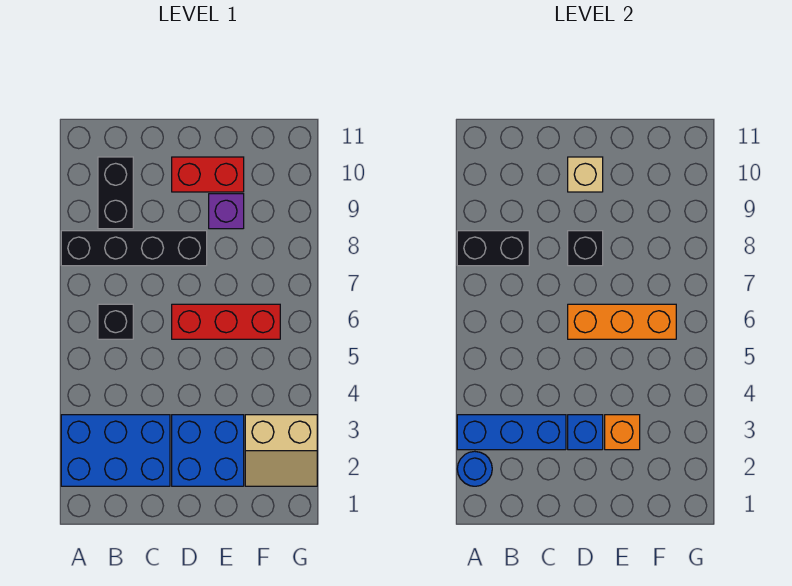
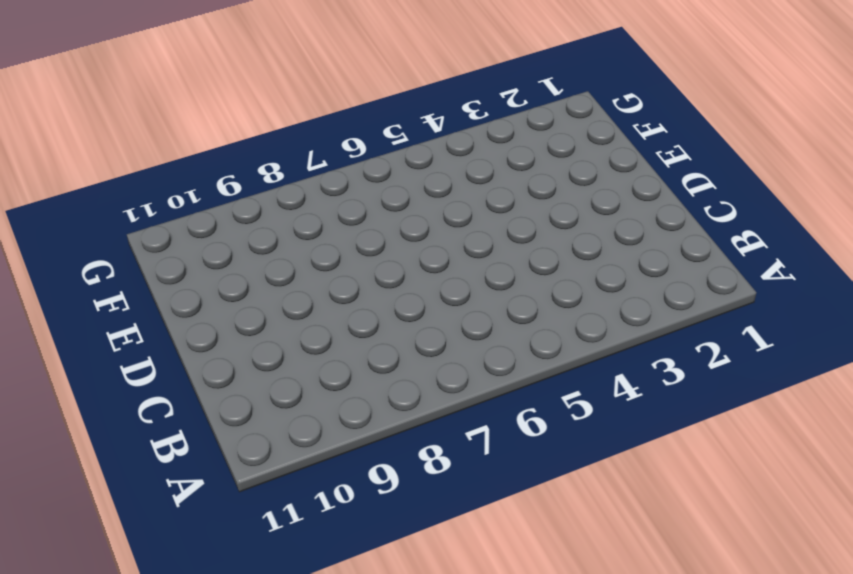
none -> blue 2x3 brick [61,415,170,486]
none -> black 1x4 brick [61,231,207,266]
none -> black 1x1 brick [98,304,133,339]

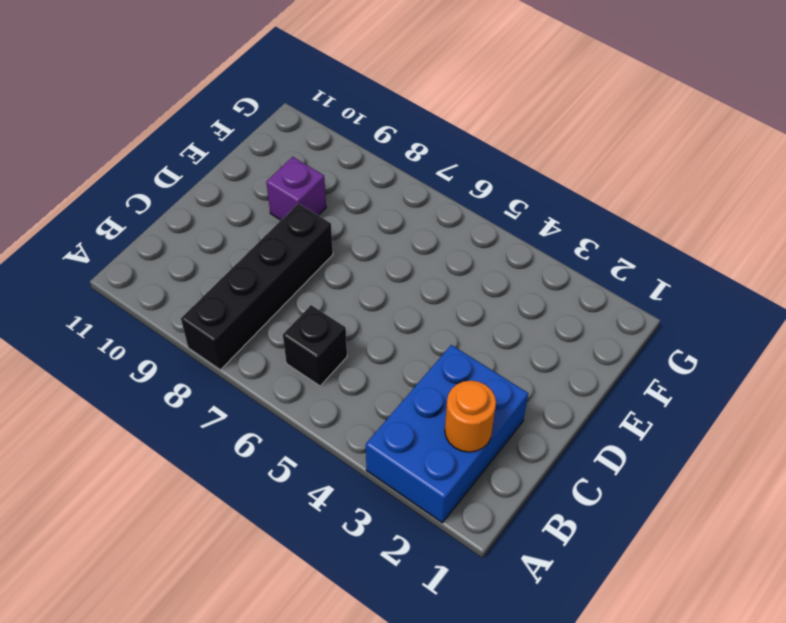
orange 1x1 round brick [445,381,496,452] -> none
none -> black 1x2 brick [98,157,133,229]
none -> blue 2x2 brick [172,415,244,486]
none -> red 1x3 brick [172,304,280,339]

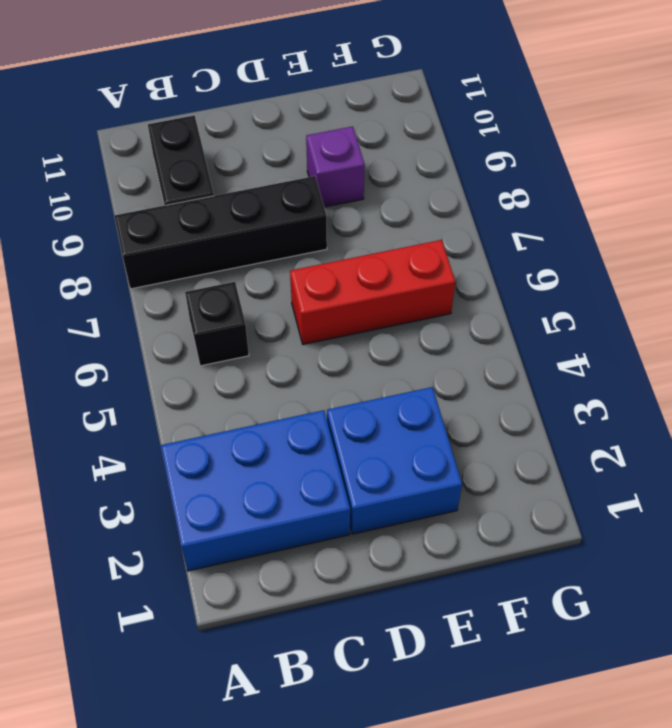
none -> red 1x2 brick [172,157,244,192]
none -> tan 2x2 slope [245,415,317,486]
none -> blue 1x1 round brick [457,451,492,486]

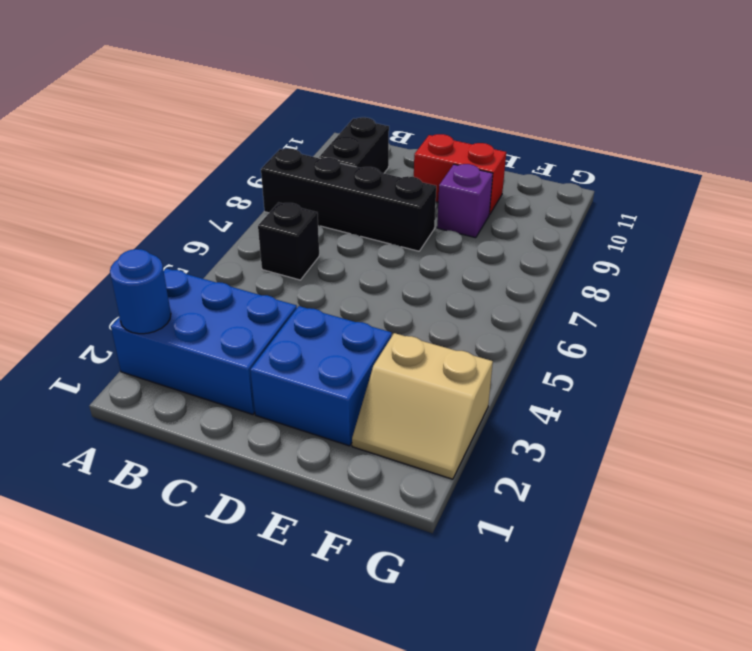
none -> red 1x3 brick [172,304,280,339]
none -> blue 1x3 brick [457,415,566,450]
none -> black 1x2 brick [457,231,529,266]

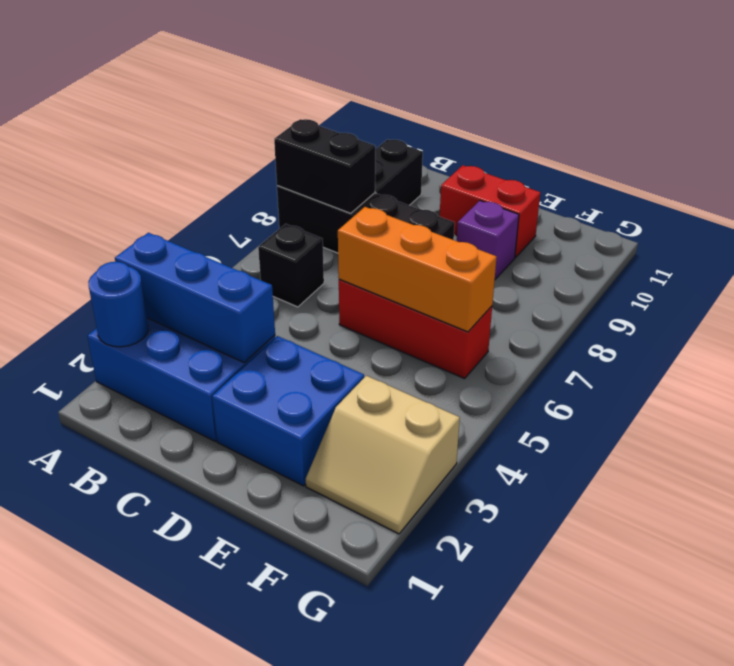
none -> blue 1x1 brick [568,415,603,450]
none -> black 1x1 brick [568,231,603,266]
none -> tan 1x1 brick [568,157,603,192]

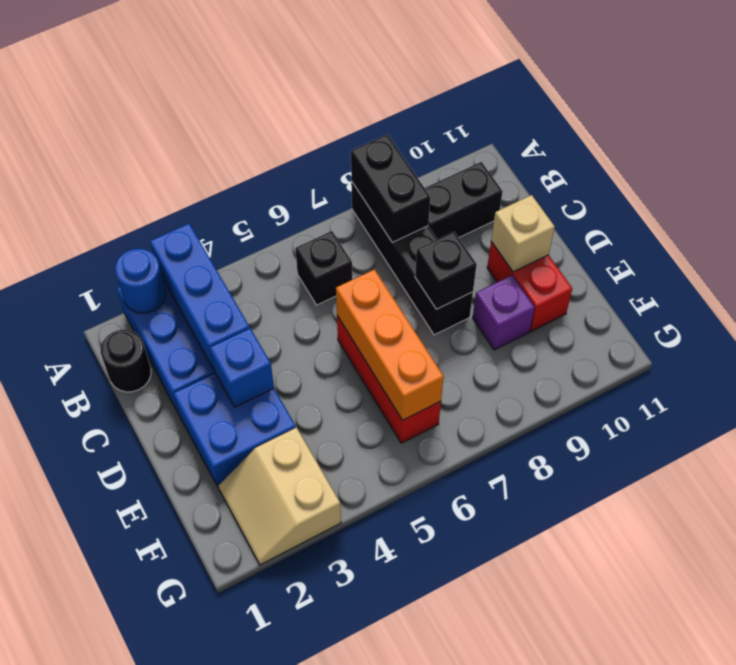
black 1x1 round brick [100,330,151,392] -> none
none -> orange 1x1 brick [605,415,640,450]

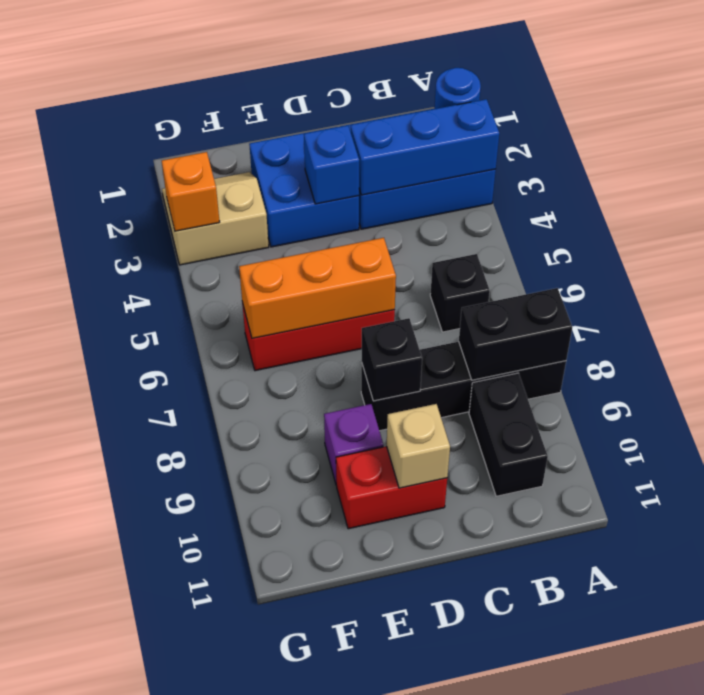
orange 1x1 brick [162,152,220,231] -> orange 1x1 brick moved to [605,415,640,450]

